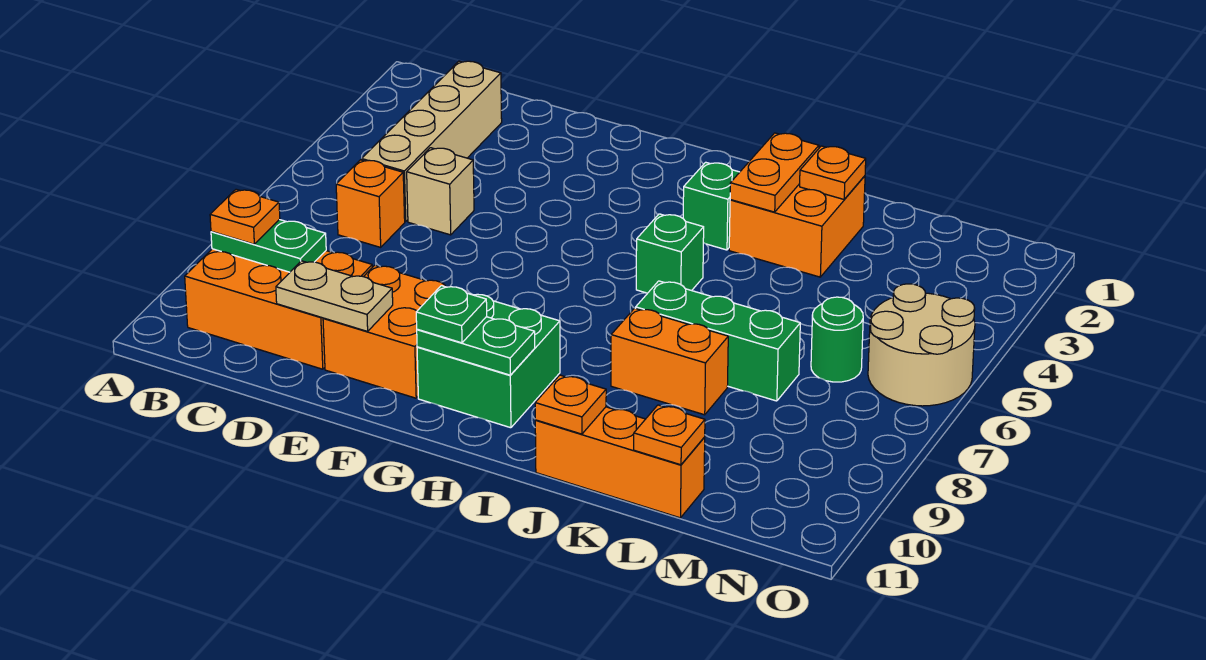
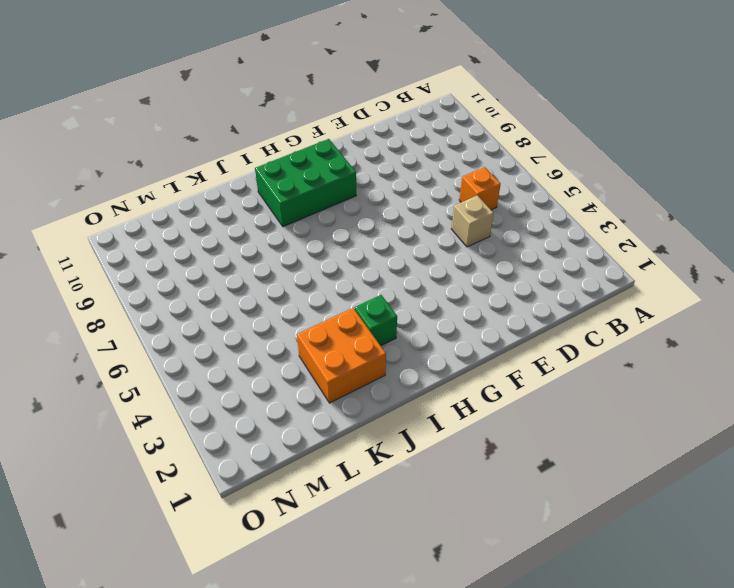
green 2x3 brick [255,139,356,227] -> green 2x2 brick [417,294,560,428]
none -> orange 2x3 brick [185,249,372,369]
none -> tan 1x4 brick [362,61,502,221]
none -> orange 2x2 brick [323,265,446,398]

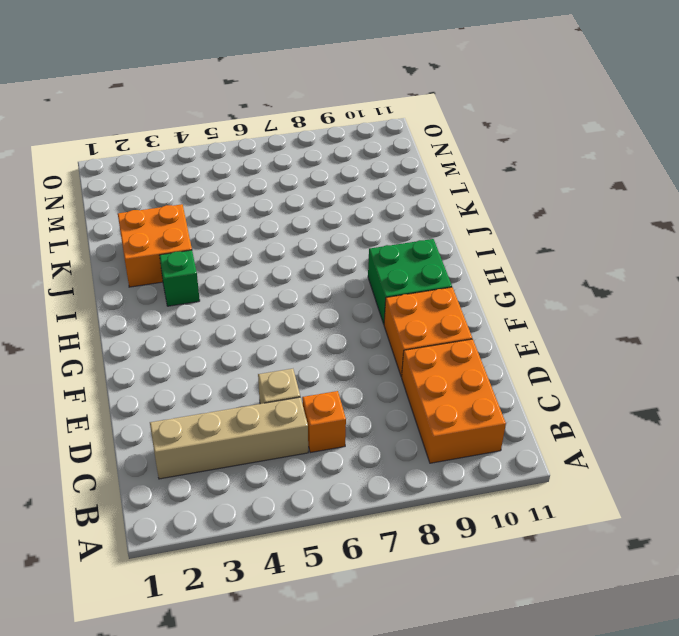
none -> green 1x1 brick [636,214,704,293]
none -> green 1x3 brick [636,281,800,401]
none -> orange 1x2 brick [611,308,728,415]

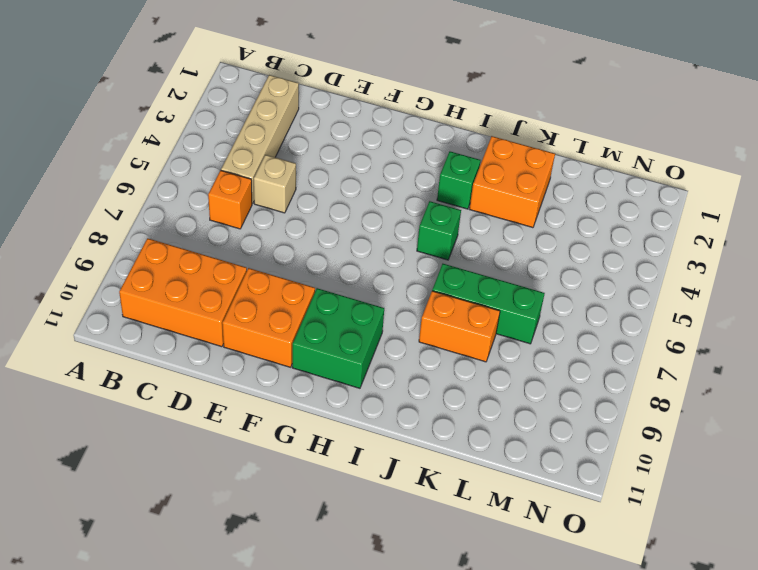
none -> orange 1x3 brick [535,407,705,518]
none -> green 1x1 round brick [811,297,863,382]
none -> tan 2x2 round brick [868,284,975,406]

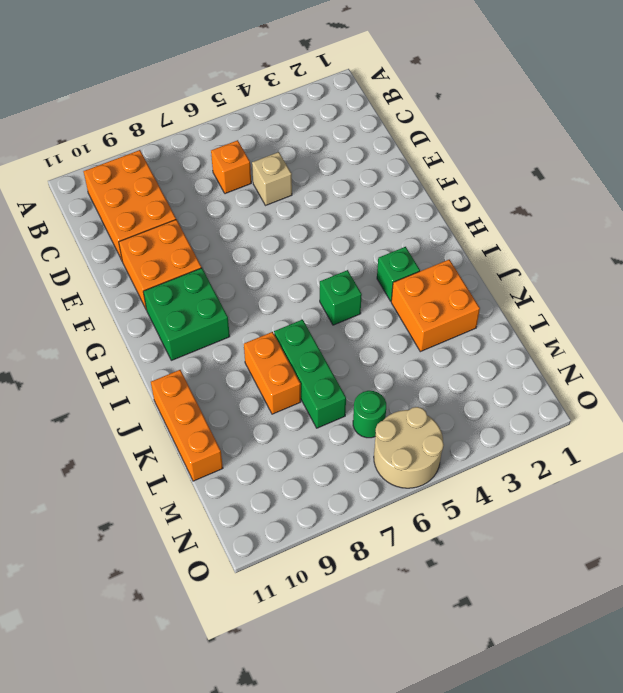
none -> tan 1x4 brick [362,61,502,221]
none -> green 1x2 plate [211,219,326,272]
none -> tan 1x2 plate [276,261,393,331]

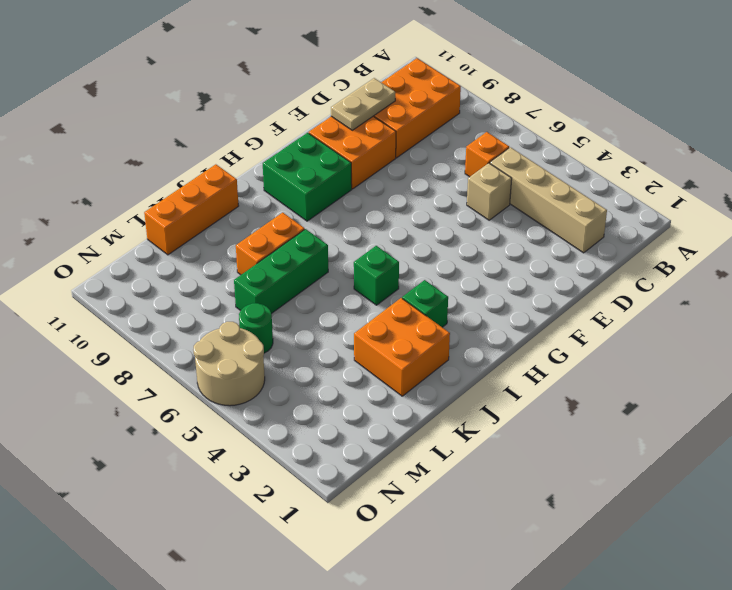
none -> green 1x2 plate [211,219,326,272]
none -> green 1x2 plate [417,317,535,375]
none -> orange 1x2 plate [730,133,819,212]

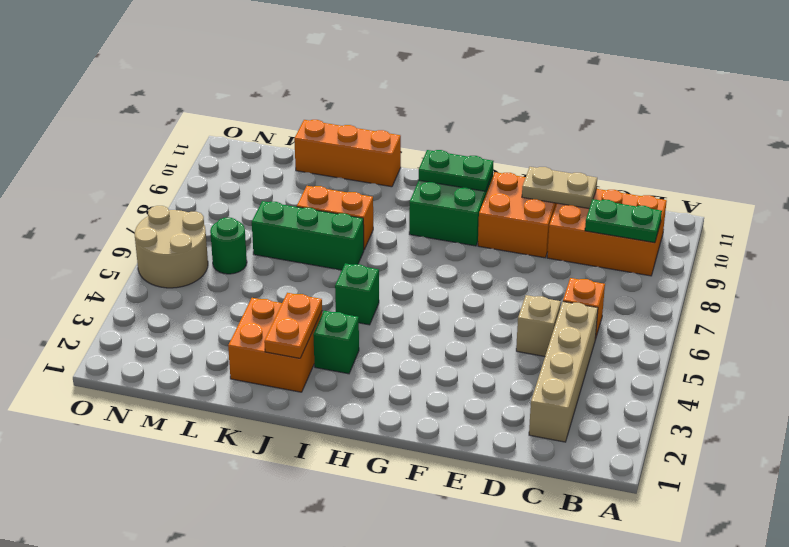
none -> orange 1x1 plate [535,375,606,434]
none -> orange 1x1 plate [800,146,866,199]
none -> orange 1x1 plate [634,405,705,465]

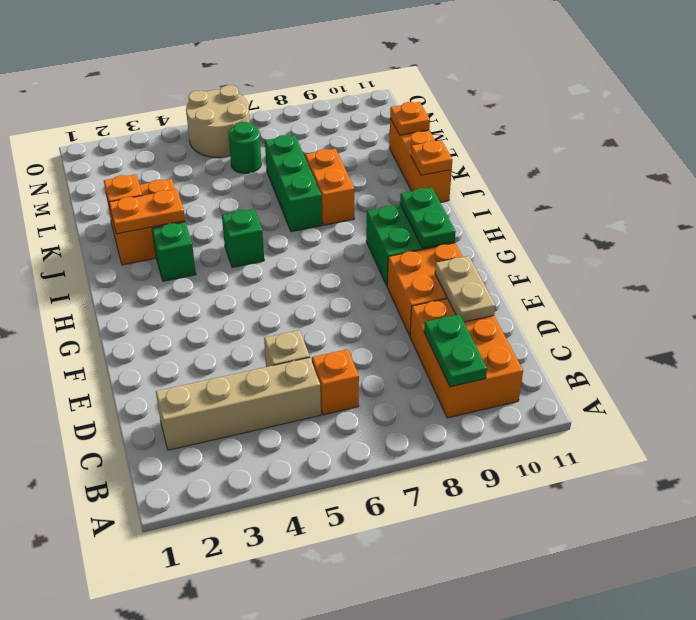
none -> orange 1x1 plate [210,189,280,244]
none -> green 1x1 plate [416,286,487,343]

